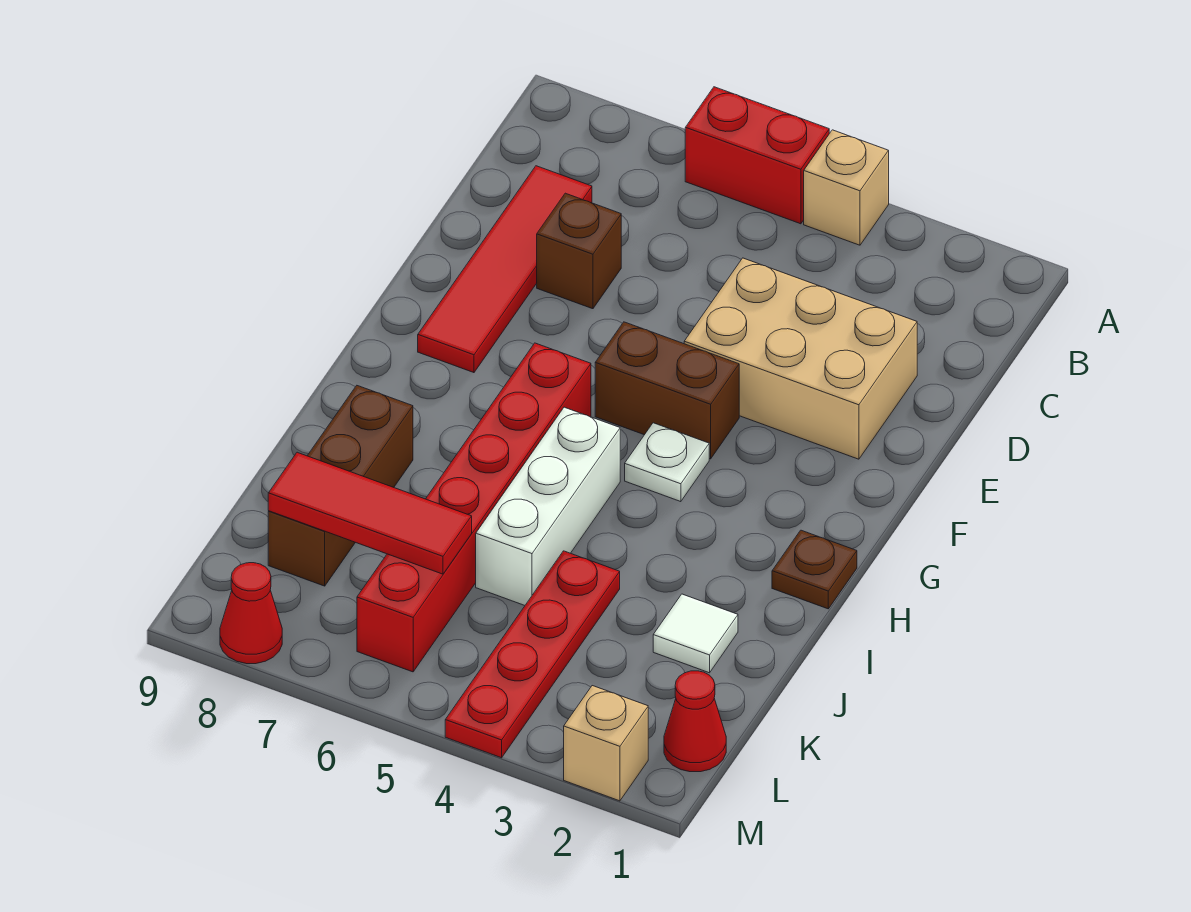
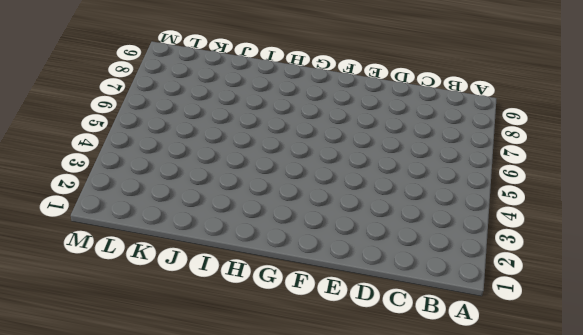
none -> tan 1x1 brick [804,130,889,245]
none -> red 1x2 brick [685,87,829,224]
none -> red 1x4 tile [418,166,592,373]

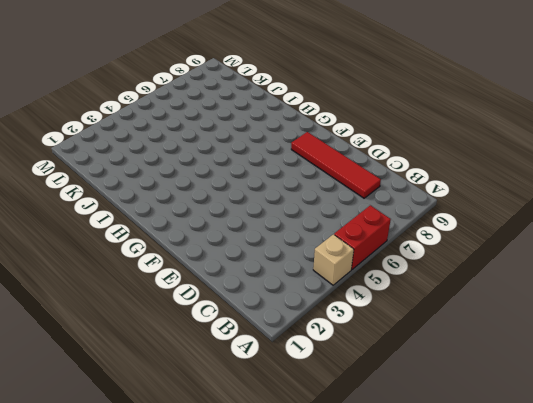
none -> tan 2x3 brick [684,258,917,459]
none -> brown 1x1 brick [537,193,621,309]
none -> brown 1x2 brick [595,322,739,459]

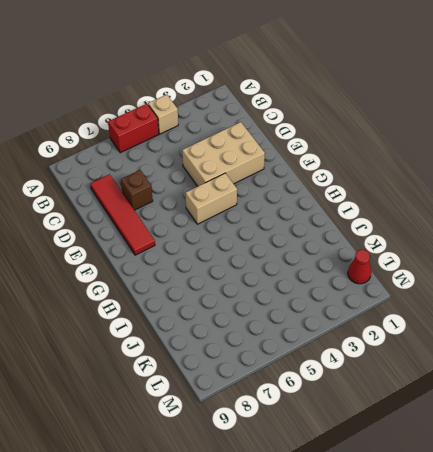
tan 1x2 brick [186,173,237,224] -> brown 1x2 brick [595,322,739,459]
none -> white 1x1 plate [625,423,709,502]
none -> red 1x6 brick [357,343,591,672]
none -> brown 1x1 plate [772,530,857,609]

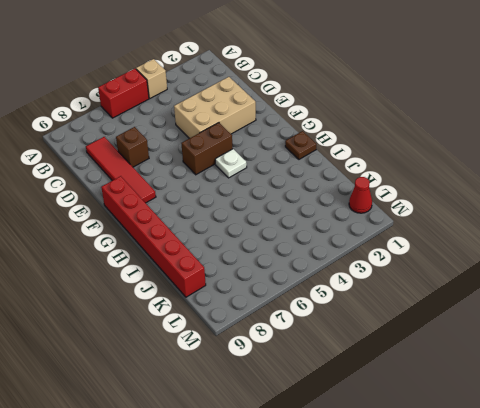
red 1x6 brick [101,176,206,297] -> red 1x6 brick moved to [357,343,591,672]
none -> white 1x3 brick [476,407,620,605]
none -> brown 1x3 brick [268,386,413,586]
none -> white 1x1 tile [653,594,738,673]

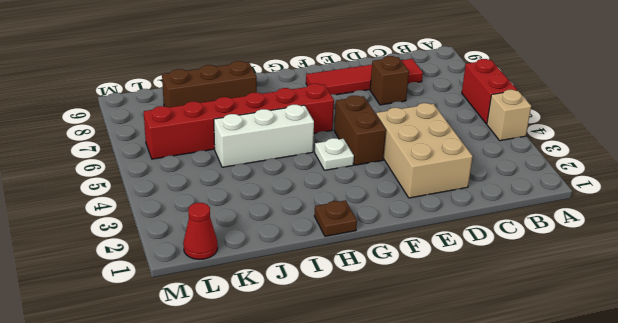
none -> white 1x1 tile [653,594,738,673]
none -> red 1x4 plate [445,551,620,758]
none -> tan 1x1 brick [564,686,648,801]

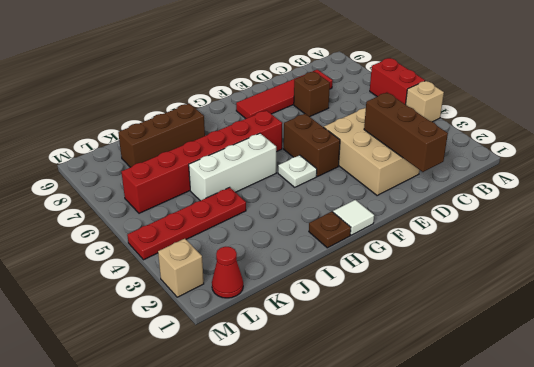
brown 1x3 brick [364,93,448,172] -> none
white 1x1 tile [333,200,374,235] -> white 1x1 tile moved to [653,594,738,673]
none -> red 1x1 cone [220,563,282,664]
none -> red 1x3 tile [268,452,472,574]

